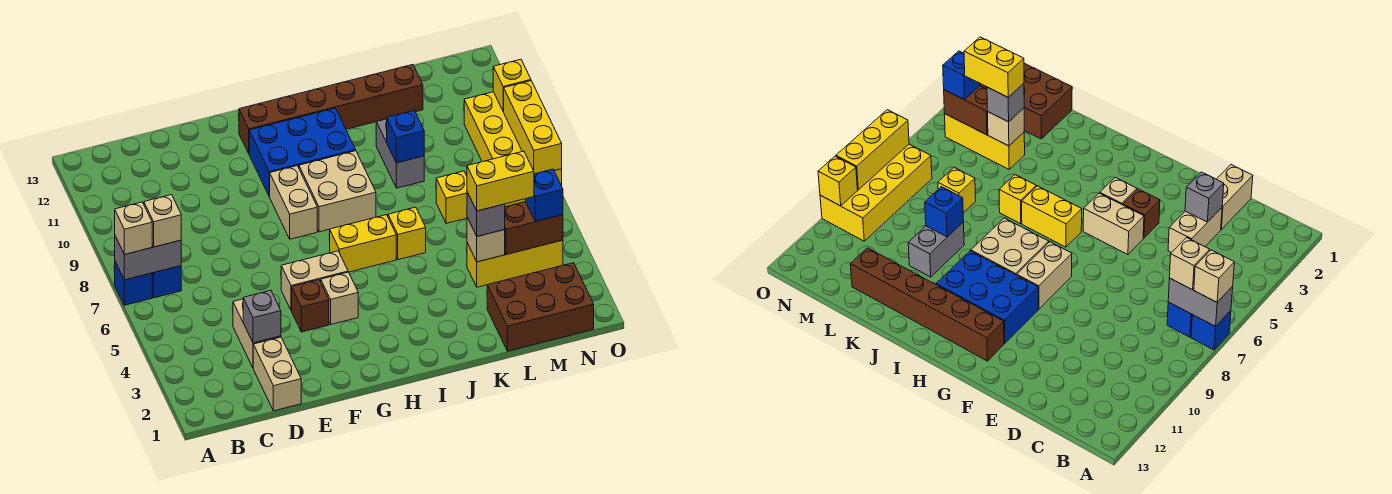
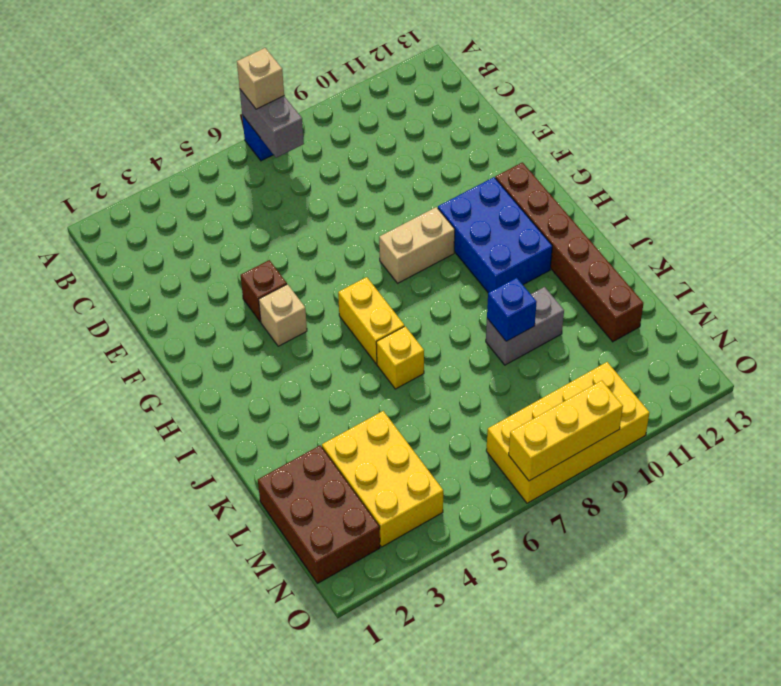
yellow 2x3 brick [322,411,443,547] -> yellow 1x3 brick [467,240,563,287]
none -> blue 1x1 brick [152,266,181,298]
none -> tan 1x2 brick [253,337,301,411]
none -> tan 1x2 brick [233,299,281,367]
none -> tan 1x2 brick [281,251,348,311]

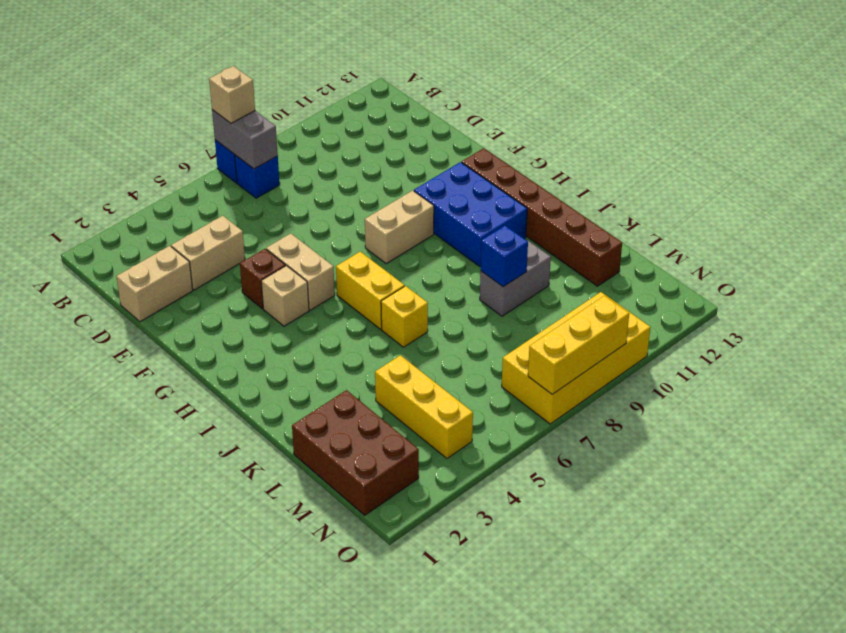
none -> tan 2x2 brick [299,151,376,232]
none -> yellow 1x1 brick [436,171,467,223]
none -> grey 1x1 brick [243,290,281,343]
none -> tan 1x1 brick [467,218,505,262]

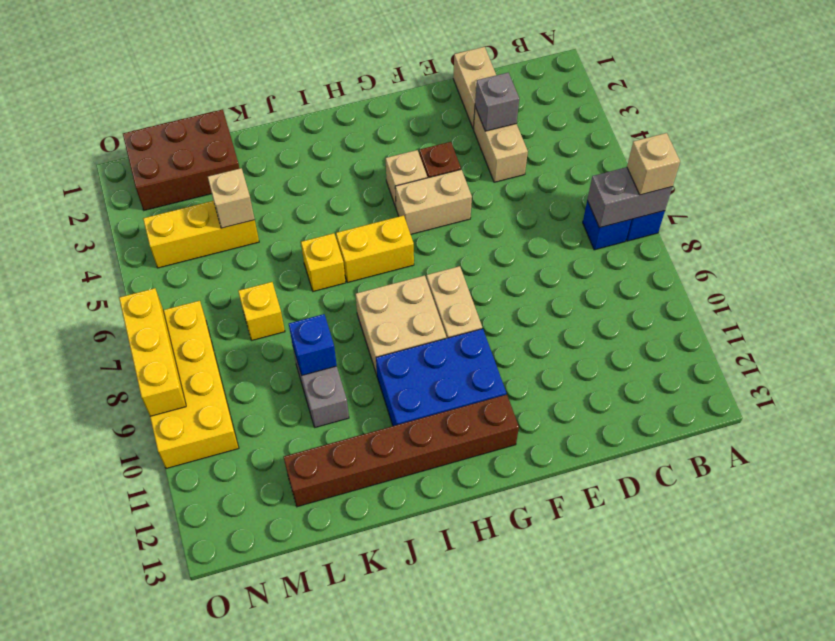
none -> brown 1x2 brick [504,202,563,255]
none -> yellow 1x1 brick [493,59,531,111]
none -> tan 1x1 brick [144,195,181,247]
none -> grey 1x1 brick [467,192,505,236]

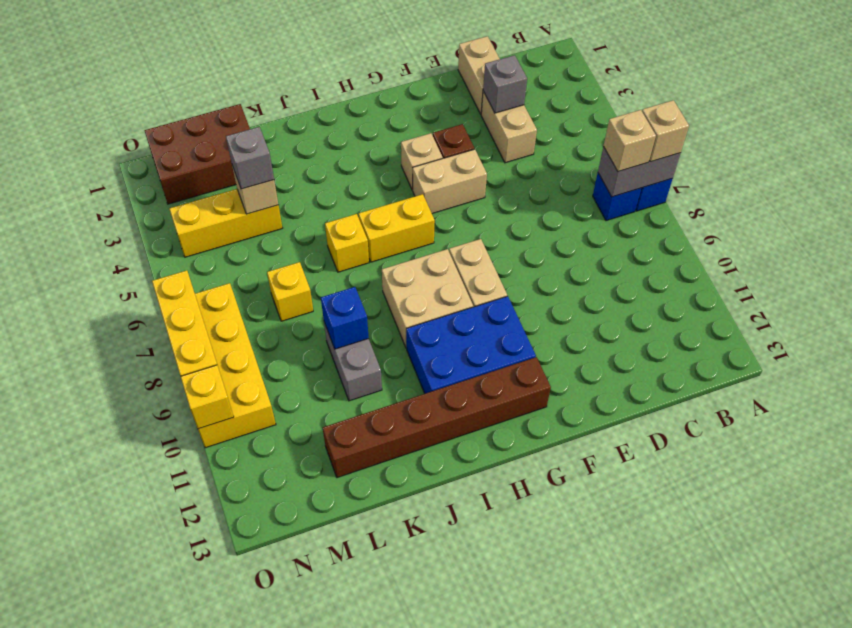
none -> brown 1x2 brick [504,202,563,255]
none -> blue 1x1 brick [526,169,563,222]
none -> yellow 1x2 brick [467,151,534,211]

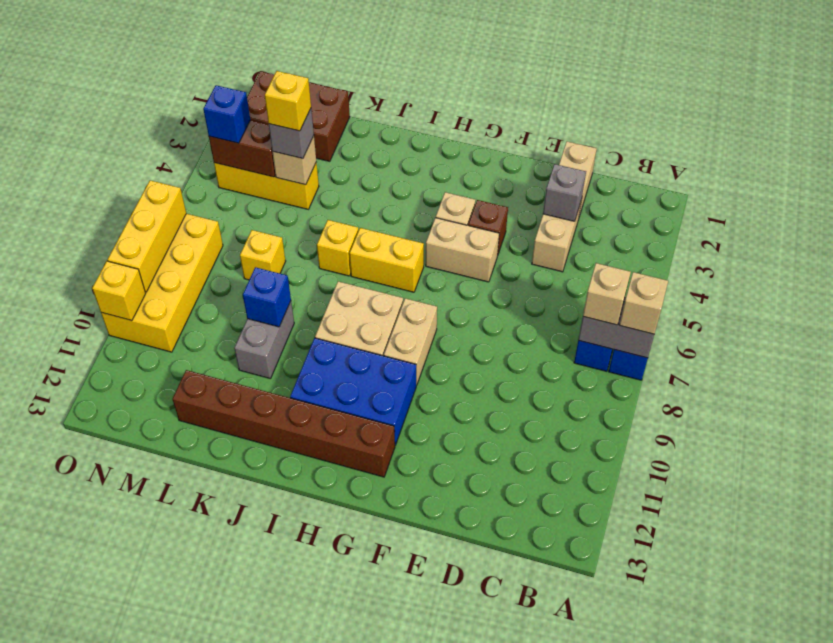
yellow 1x1 brick [265,71,311,131] -> yellow 1x2 brick [467,151,534,211]

